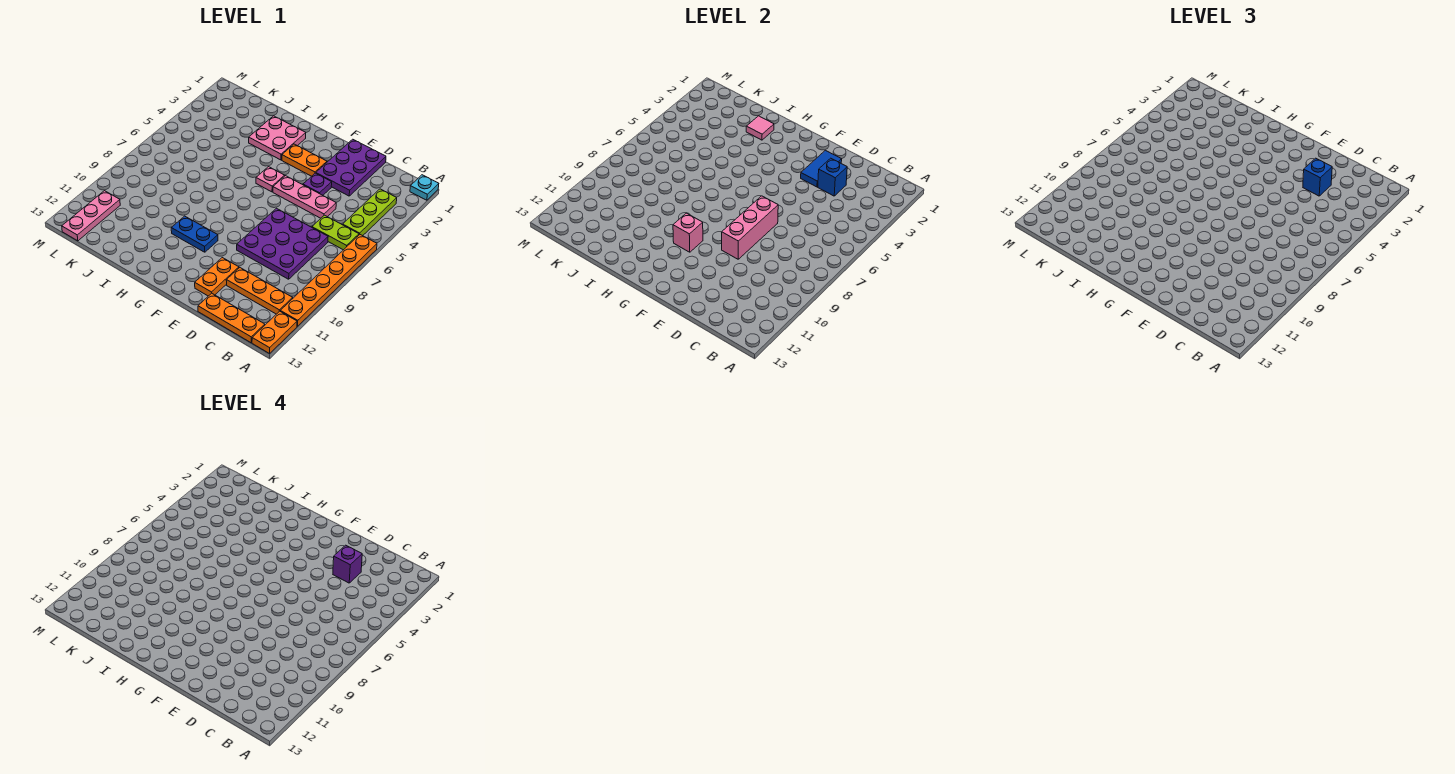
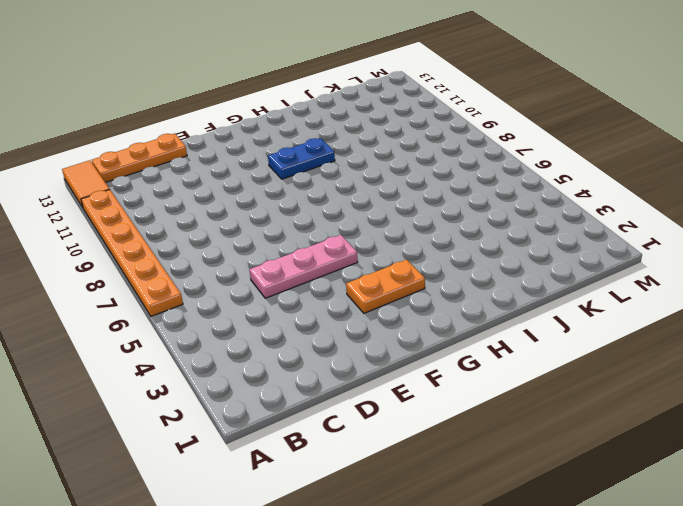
orange 1x2 tile [62,160,110,207] -> orange 1x2 plate [252,311,297,353]
none -> cyan 1x1 plate [410,175,439,200]
none -> lime 1x3 plate [343,189,397,236]
none -> lime 1x2 plate [312,215,359,250]

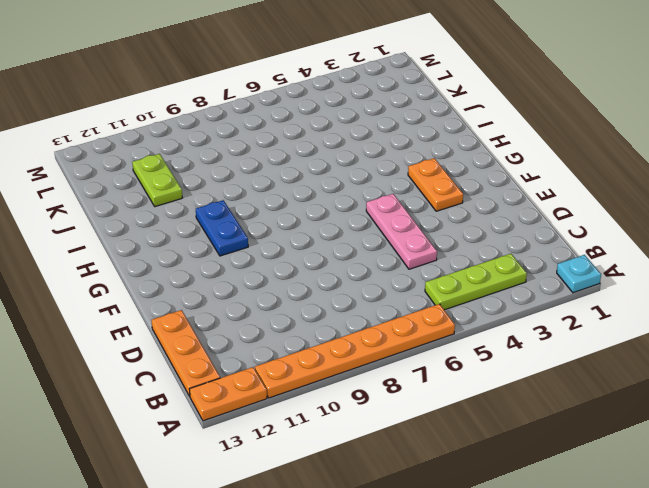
lime 1x2 plate [132,154,182,207] -> lime 1x2 plate moved to [312,215,359,250]
none -> orange 1x3 plate [226,268,293,314]
none -> purple 3x3 plate [237,208,328,279]
none -> purple 2x3 plate [316,139,386,196]

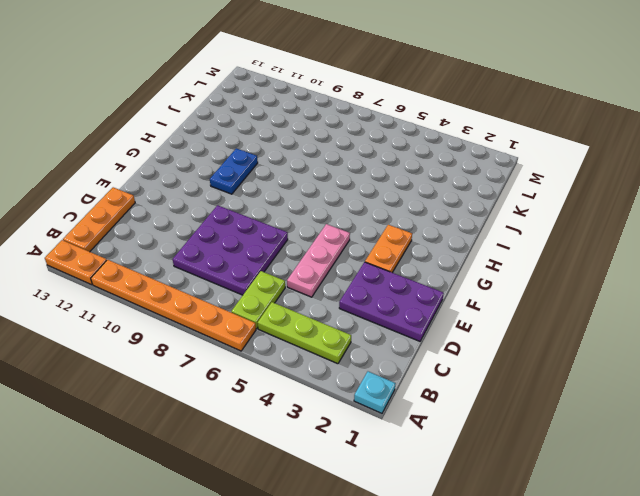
none -> orange 1x3 plate [226,268,293,314]
none -> purple 1x1 plate [303,173,332,195]
none -> orange 1x2 plate [195,258,239,296]

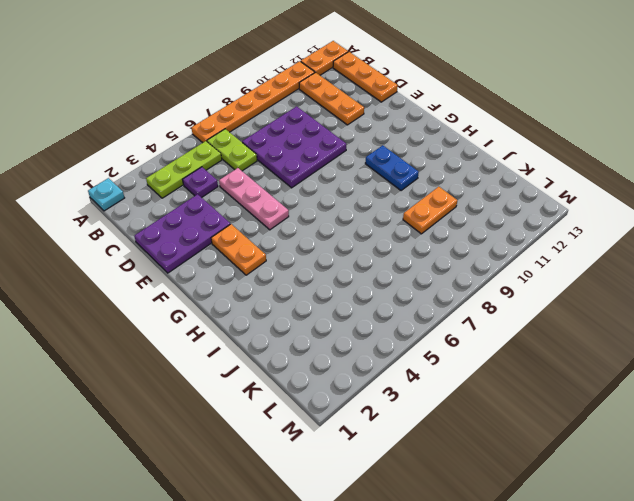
purple 1x1 plate [183,167,218,198] -> purple 1x1 plate moved to [303,173,332,195]
orange 1x2 plate [403,187,457,234] -> orange 1x2 plate moved to [195,258,239,296]
none -> pink 1x1 plate [256,167,285,192]
none -> pink 2x2 plate [249,116,306,160]
none -> pink 1x3 plate [62,191,120,241]

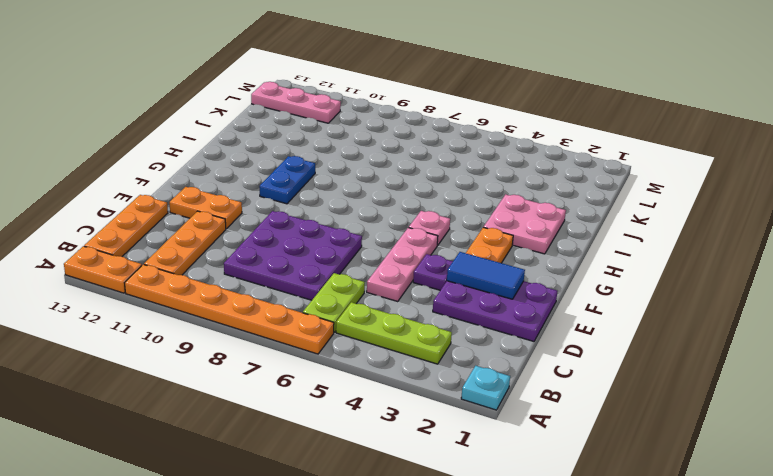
none -> blue 1x1 brick [818,158,847,196]
none -> pink 1x3 brick [722,196,778,259]
none -> pink 1x1 brick [673,213,703,252]

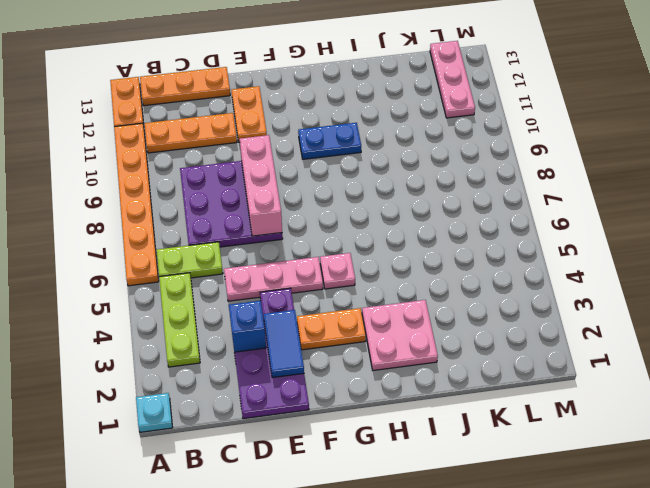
none -> pink 1x1 brick [673,213,703,252]
none -> pink 1x1 tile [746,116,774,140]
none -> blue 1x1 brick [1303,158,1332,196]

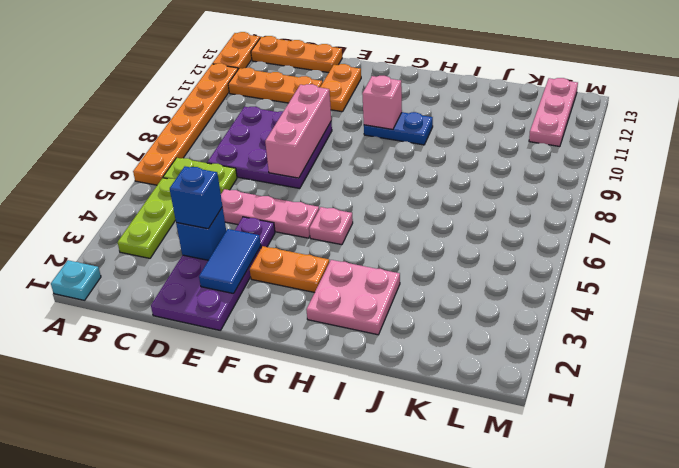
none -> pink 1x1 tile [746,116,774,140]
none -> purple 1x1 brick [333,545,362,583]

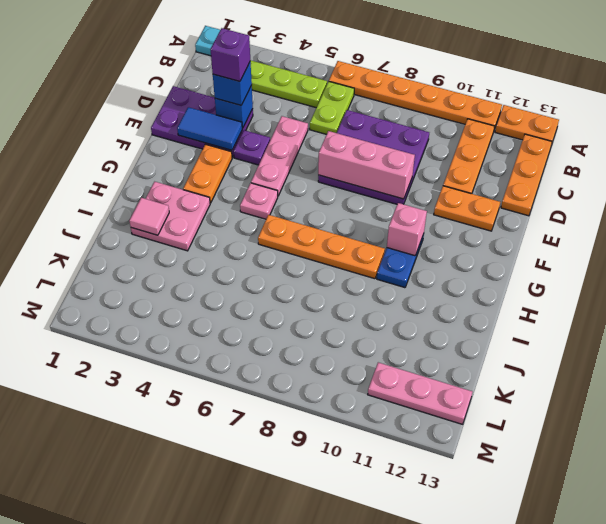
orange 1x4 plate [258,215,385,279] -> none

